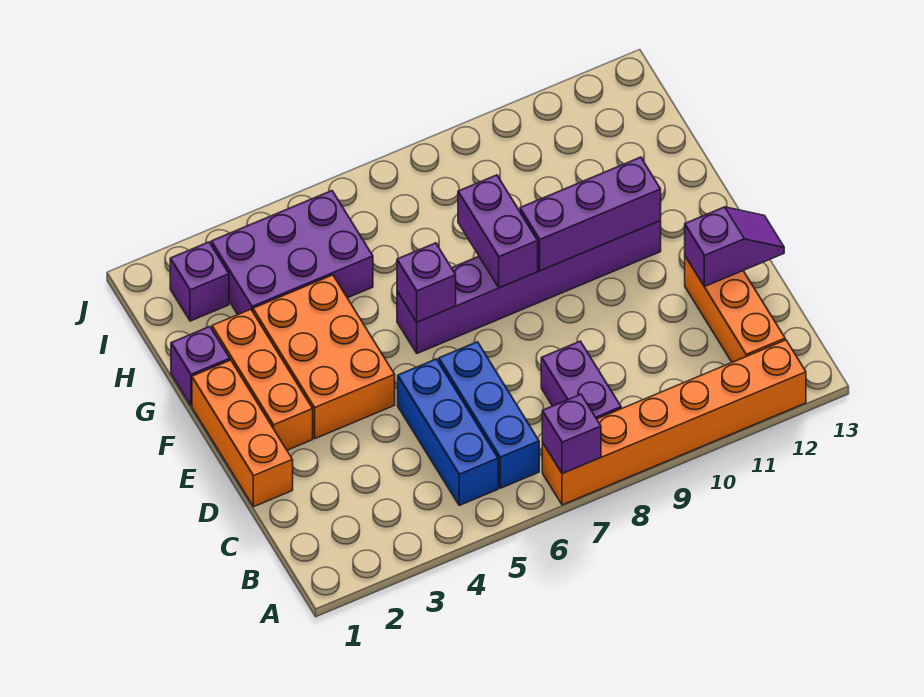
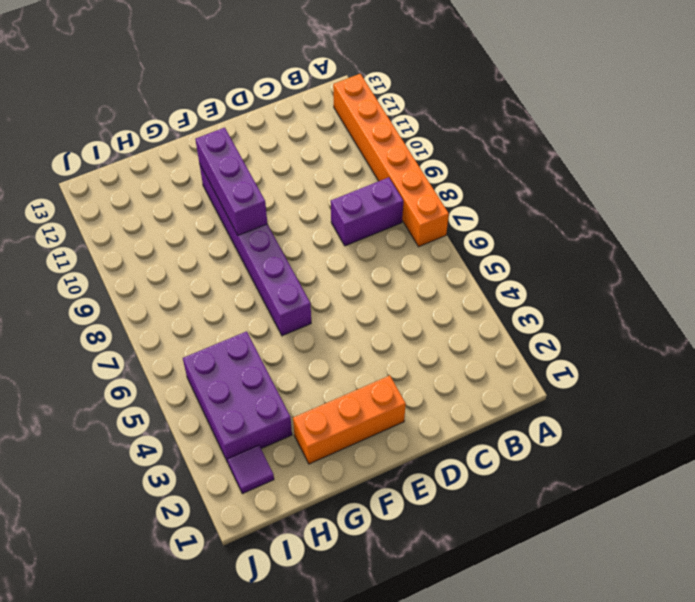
purple 1x1 tile [227,445,274,494] -> purple 1x1 brick [170,242,229,321]
none -> blue 1x3 brick [398,359,498,505]
none -> blue 1x3 brick [439,342,539,488]
none -> orange 1x3 brick [685,256,785,362]

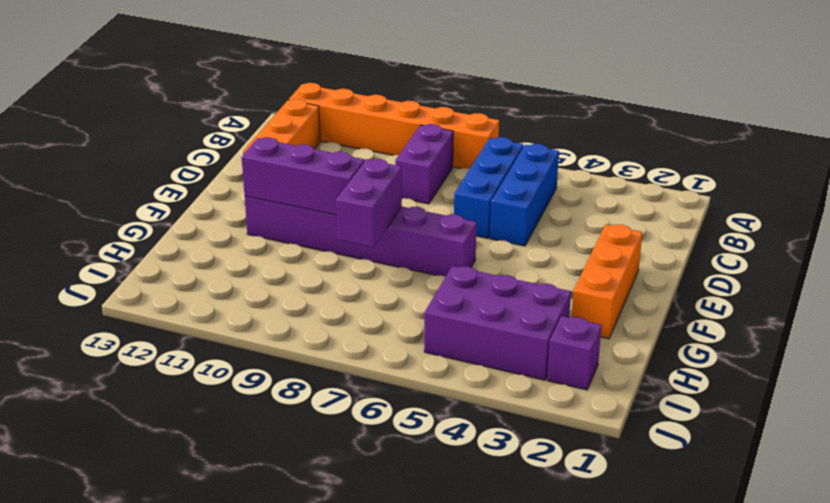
none -> orange 1x3 brick [192,360,293,507]
none -> orange 2x3 brick [253,275,395,439]
none -> purple 1x1 brick [171,327,230,406]

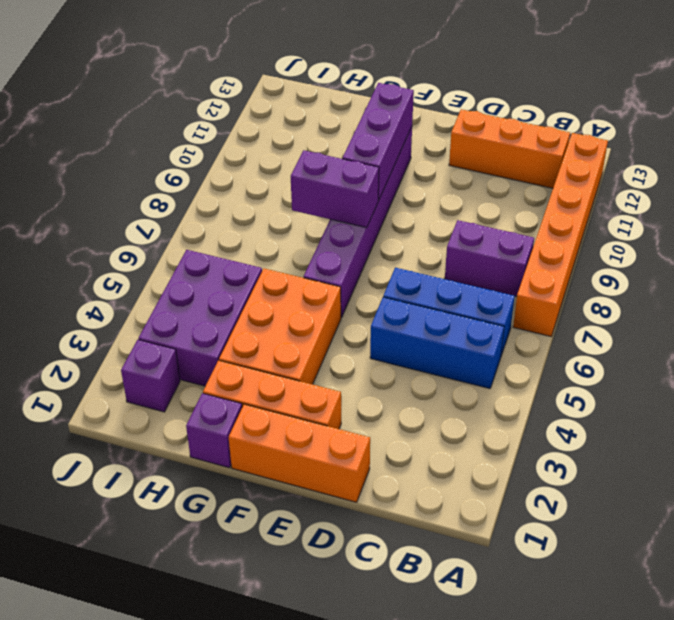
orange 2x3 brick [219,268,341,384] -> orange 2x3 brick turned to [253,275,395,439]
none -> purple 1x1 brick [542,394,601,474]
none -> purple 1x2 slope [685,207,784,287]
none -> purple 1x1 brick [397,243,456,322]

